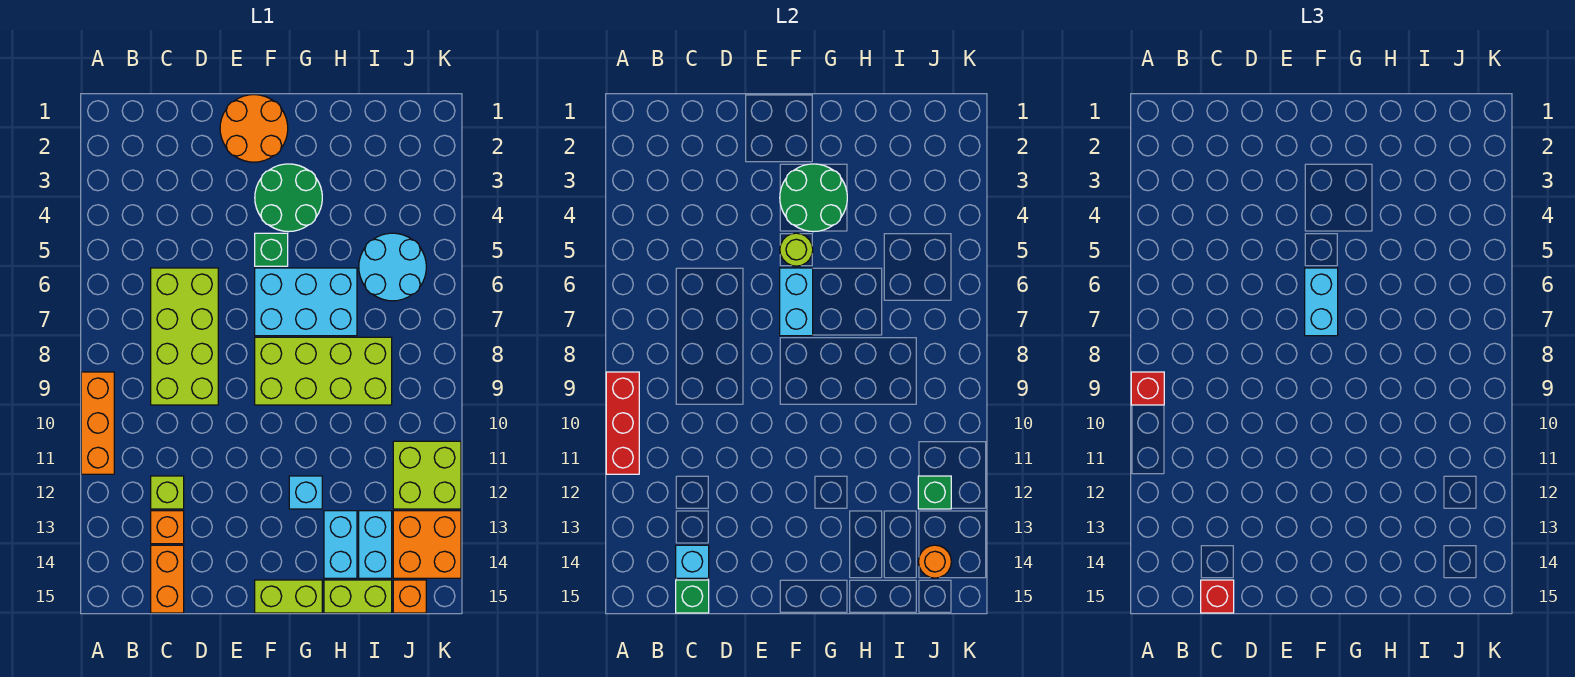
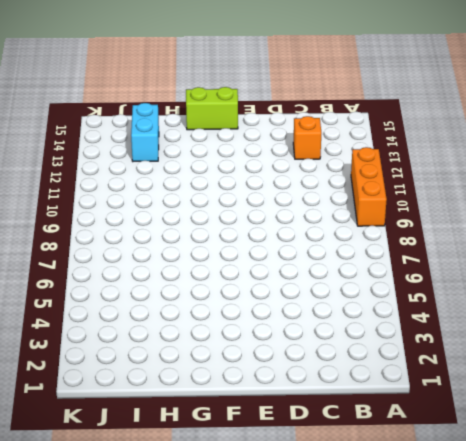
none -> lime 2x4 brick [151,268,218,405]
none -> lime 1x1 brick [151,476,184,509]
none -> orange 1x2 brick [151,545,184,613]
none -> orange 2x2 round brick [220,95,288,162]

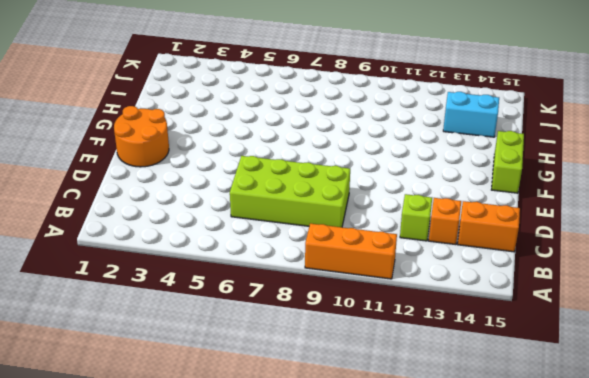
none -> green 2x2 round brick [255,164,322,232]
none -> green 1x1 brick [255,233,288,266]
none -> cyan 2x3 brick [255,268,357,336]
none -> lime 2x4 brick [255,337,392,405]

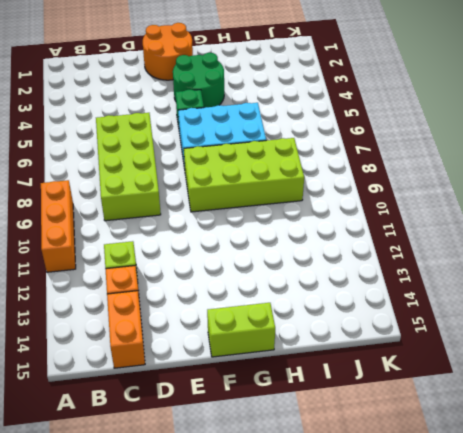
none -> cyan 1x1 brick [289,476,322,509]
none -> cyan 1x2 brick [324,511,357,578]
none -> lime 1x2 brick [324,580,392,613]
none -> cyan 2x2 round brick [359,233,426,301]

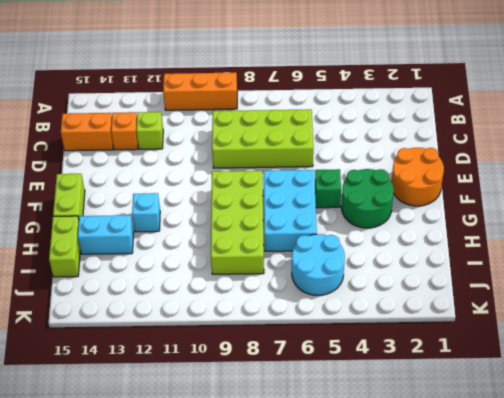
none -> cyan 1x2 brick [359,511,392,578]
none -> lime 2x2 brick [393,441,461,509]
none -> orange 2x2 brick [393,511,461,578]
none -> orange 1x1 brick [393,580,426,613]

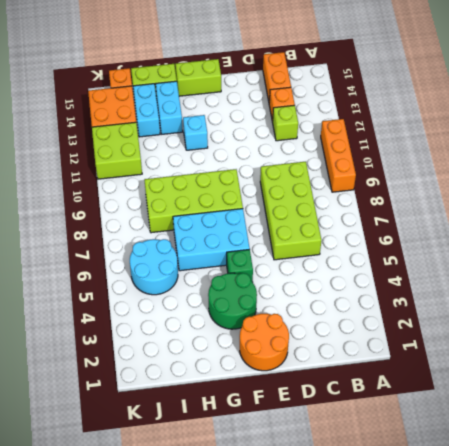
none -> red 1x3 brick [606,372,639,474]
none -> cyan 1x1 brick [676,545,709,578]
none -> green 1x1 brick [676,580,709,613]
none -> green 2x2 round brick [780,164,847,232]

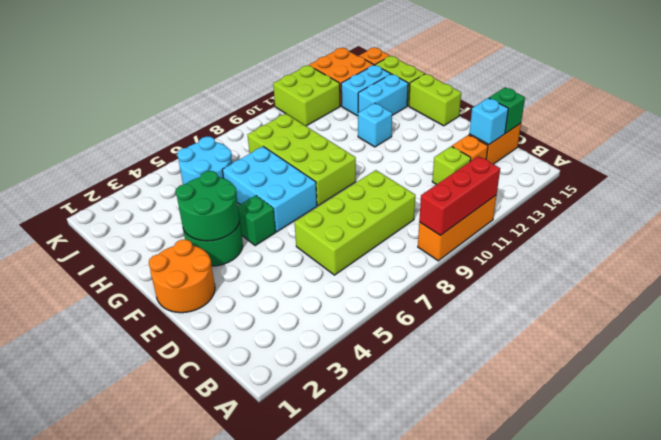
none -> lime 1x1 round brick [780,233,813,266]
none -> cyan 1x2 brick [780,268,813,336]
none -> green 1x1 brick [918,476,951,509]
none -> orange 1x1 round brick [918,545,951,578]

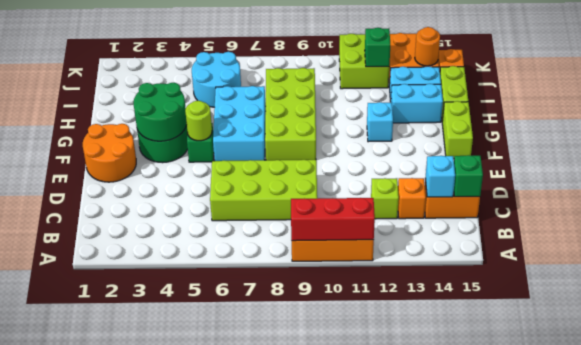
none -> cyan 1x2 brick [780,268,813,336]
none -> red 1x1 brick [1131,372,1164,405]
none -> red 1x1 brick [1201,580,1234,613]
none -> cyan 1x2 brick [1305,268,1338,336]

